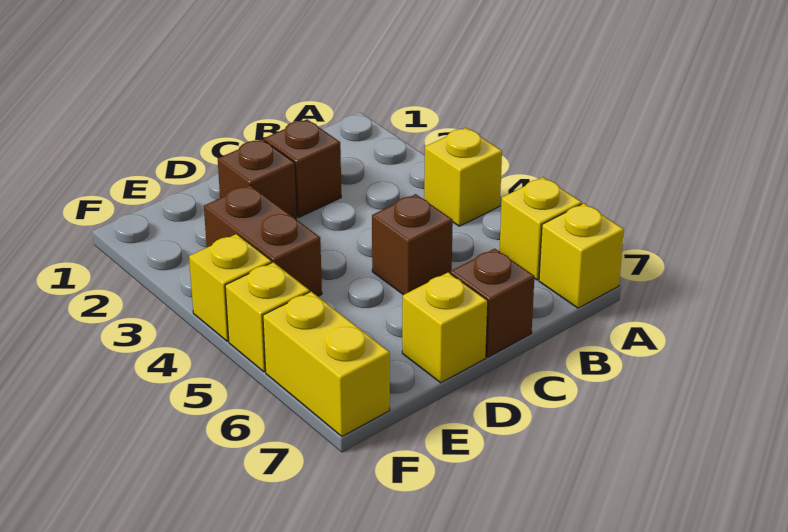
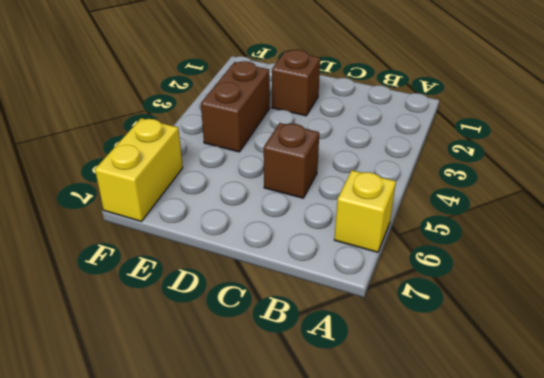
none -> yellow 1x1 brick [424,128,502,226]
none -> yellow 1x1 brick [539,203,624,308]
none -> brown 1x1 brick [264,119,341,217]

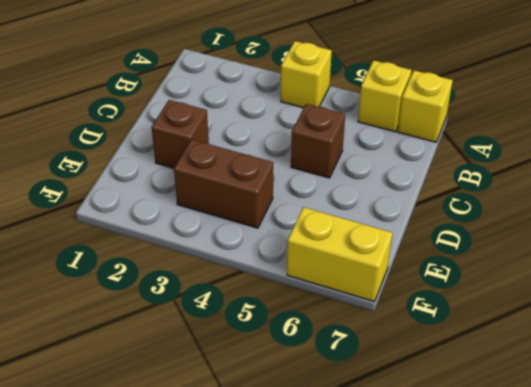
none -> brown 1x1 brick [264,119,341,217]
none -> brown 1x1 brick [450,249,534,357]
none -> yellow 1x1 brick [402,272,488,383]

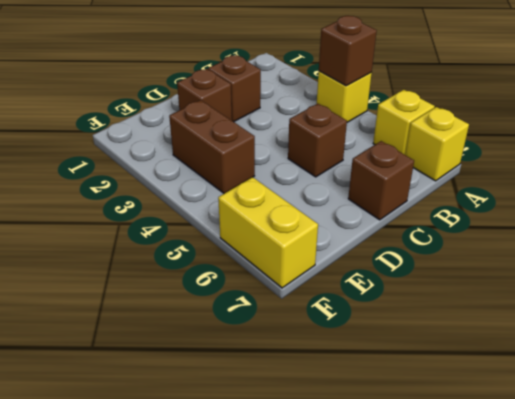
brown 1x1 brick [319,16,377,86] -> none
none -> yellow 1x1 brick [402,272,488,383]
none -> yellow 1x1 brick [189,234,272,341]
none -> yellow 1x1 brick [225,262,309,372]

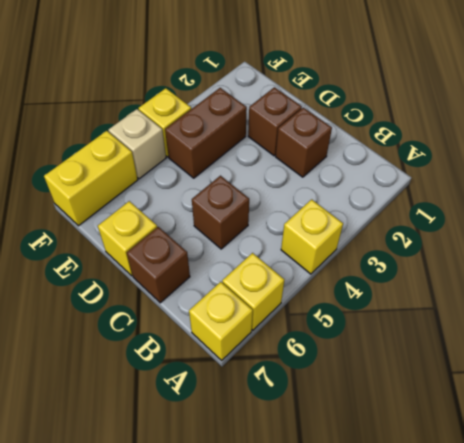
tan 1x1 brick [108,109,166,179] -> yellow 1x1 brick [225,262,309,372]

